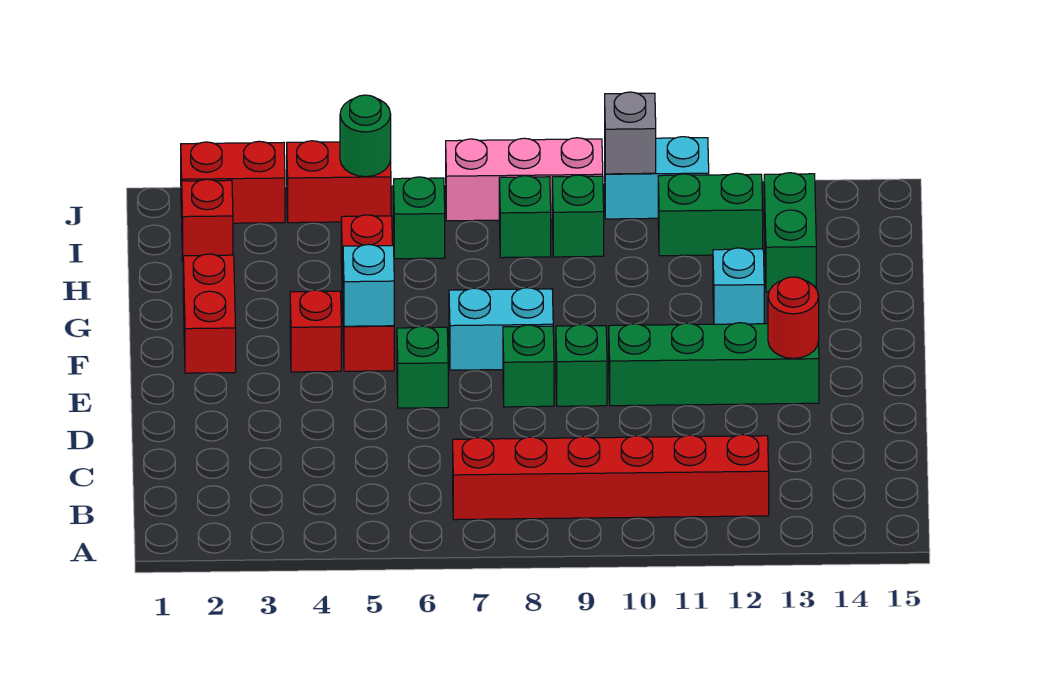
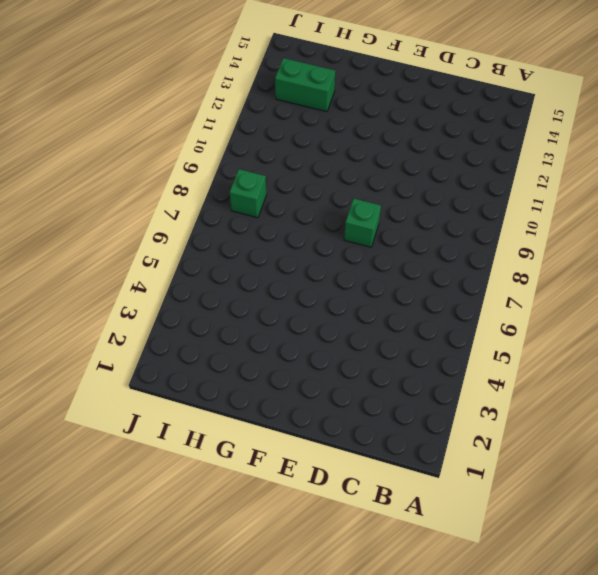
none -> red 1x6 brick [453,435,769,520]
none -> green 1x1 brick [397,326,448,408]
none -> green 1x1 brick [556,324,607,406]

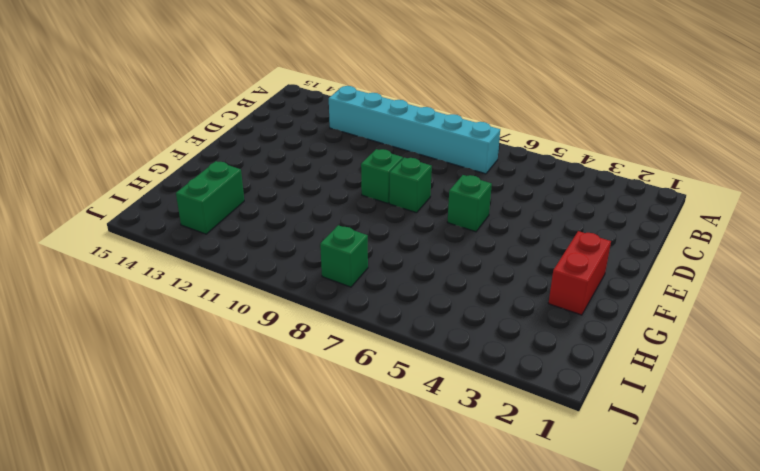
cyan 1x6 brick [329,86,500,174] -> red 1x6 brick [453,435,769,520]
none -> green 1x4 brick [609,323,819,406]
none -> red 1x1 brick [290,290,341,372]
none -> red 1x3 brick [341,215,394,371]

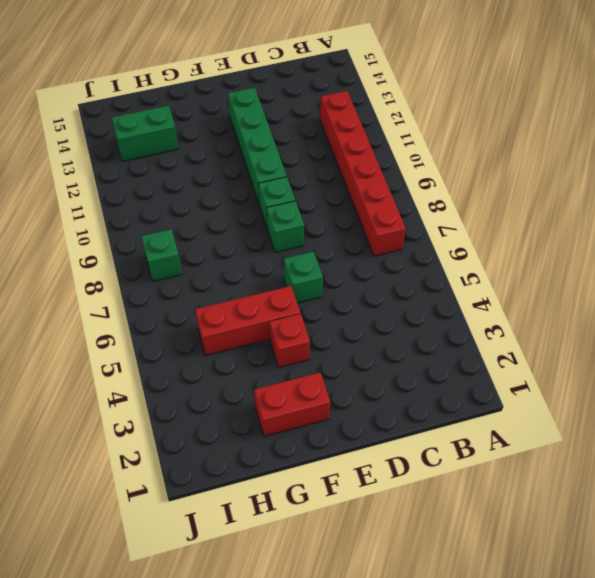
none -> cyan 1x2 brick [449,288,553,370]
none -> cyan 1x1 brick [713,248,764,324]
none -> red 1x1 brick [182,179,233,261]

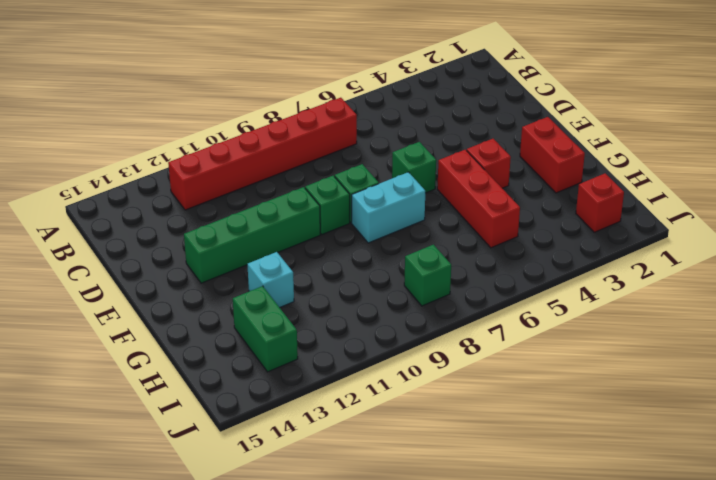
none -> green 1x1 brick [394,177,445,259]
none -> green 1x1 brick [552,175,604,257]
none -> green 1x2 brick [658,173,763,256]

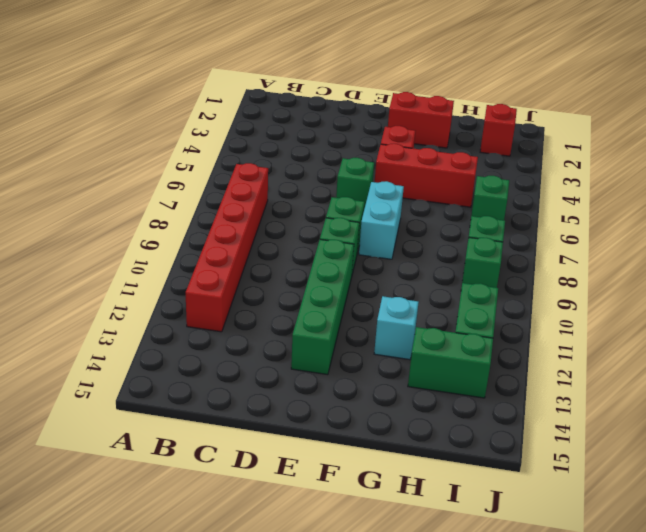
none -> red 1x2 brick [181,141,285,223]
none -> red 1x2 brick [287,141,391,223]
none -> pink 1x3 brick [446,138,603,221]

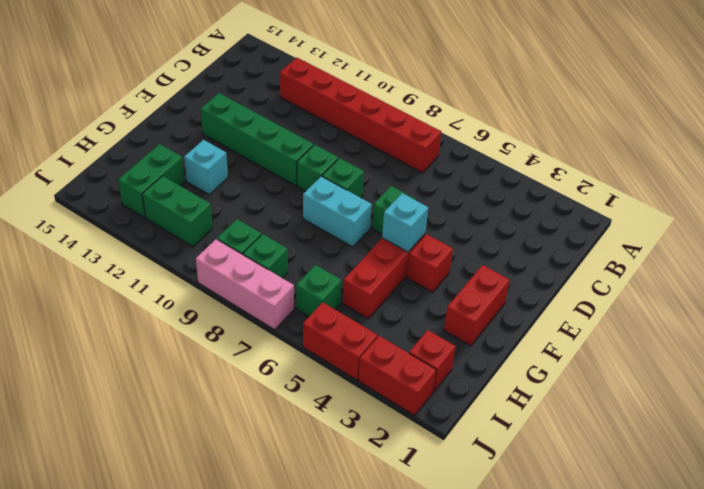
none -> cyan 1x2 brick [605,137,709,219]
none -> red 1x1 round brick [768,277,819,358]
none -> green 1x1 round brick [340,95,391,177]

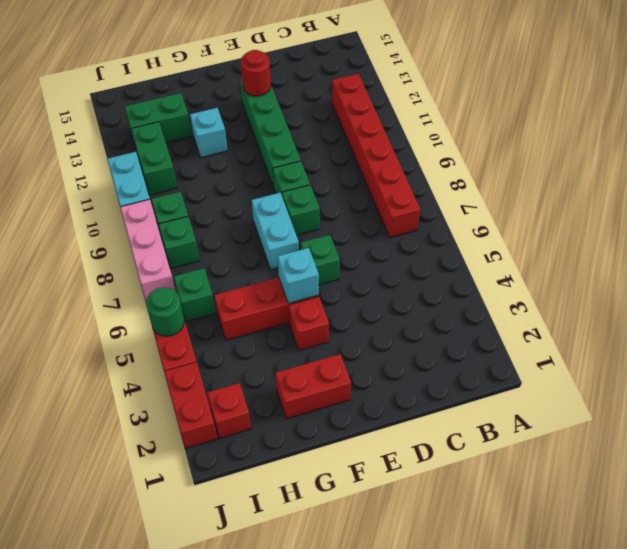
none -> grey 1x1 brick [605,92,656,174]

